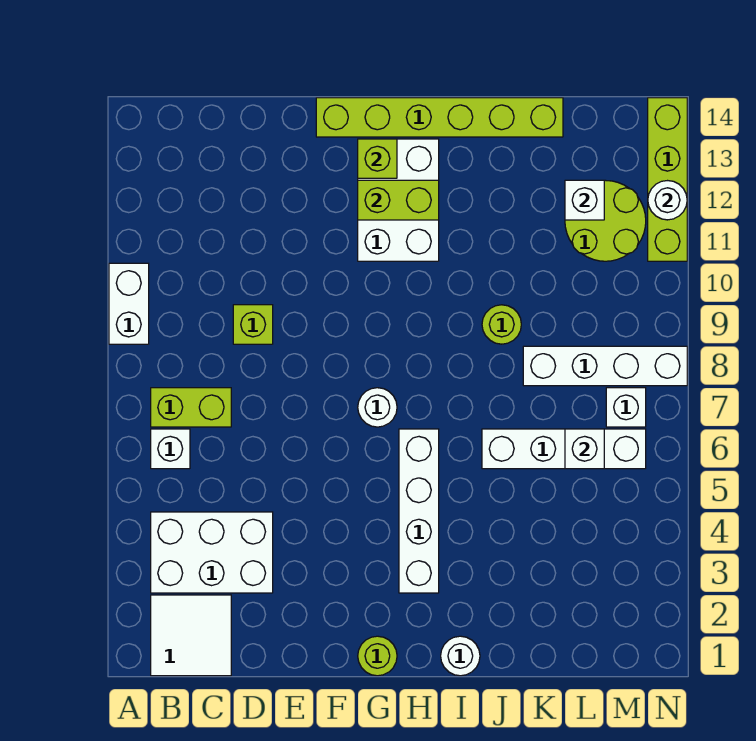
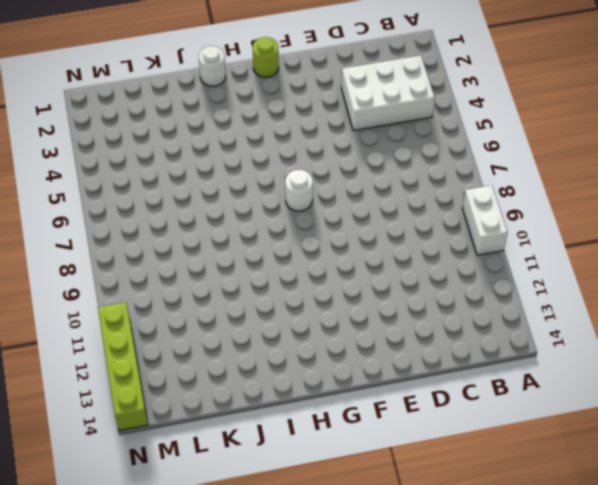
none -> white 2x2 tile [151,595,231,676]
none -> white 1x1 brick [151,429,190,469]
none -> lime 1x2 brick [151,388,231,427]

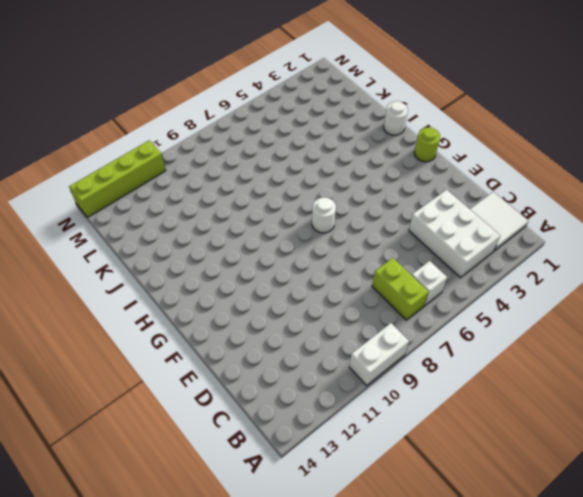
none -> lime 1x1 brick [233,305,273,344]
none -> lime 1x6 brick [316,98,563,137]
none -> white 2x3 brick [358,139,439,261]

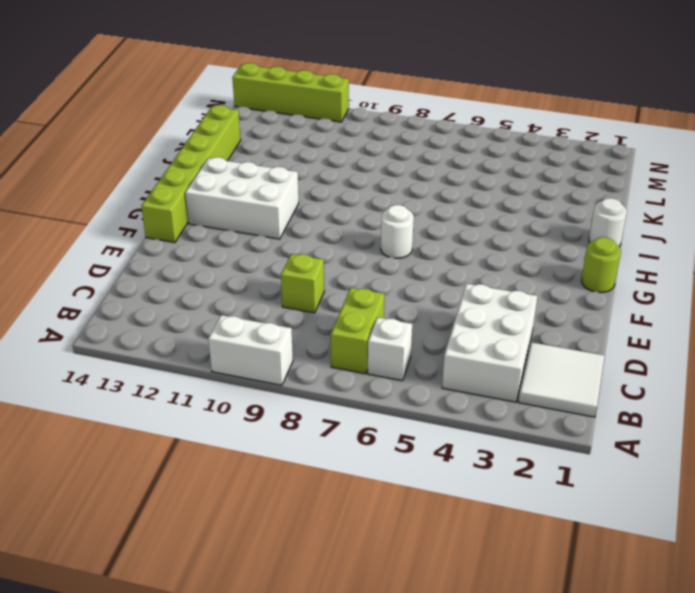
none -> white 1x4 brick [399,429,439,593]
none -> white 1x4 brick [482,429,646,469]
none -> lime 1x1 round brick [482,305,521,344]

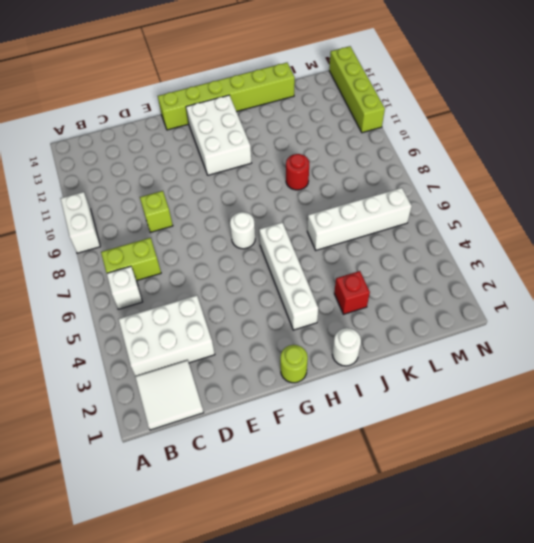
red 1x1 brick [334,271,370,314] -> none
red 1x1 round brick [286,154,309,190] -> lime 1x1 round brick [482,305,521,344]
none -> white 1x4 brick [523,346,687,386]
none -> lime 2x2 round brick [565,180,646,261]
none -> white 1x1 brick [606,388,646,427]

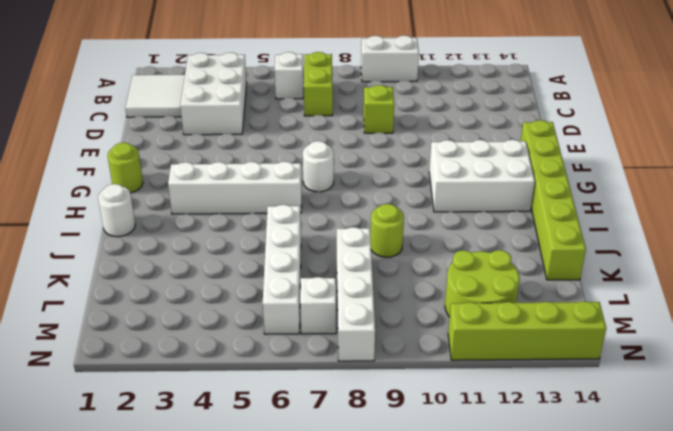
none -> lime 1x2 brick [358,180,439,220]
none -> lime 1x1 brick [358,139,397,178]
none -> white 1x1 brick [565,429,604,469]

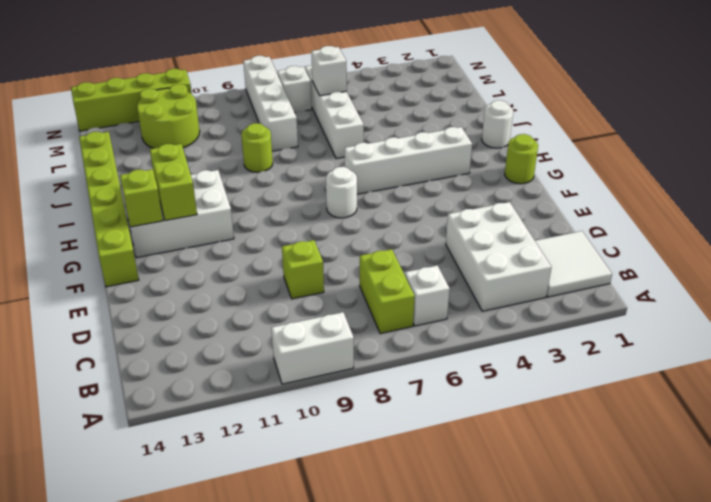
none -> white 1x1 brick [565,180,604,220]
none -> white 1x1 round brick [648,181,687,220]

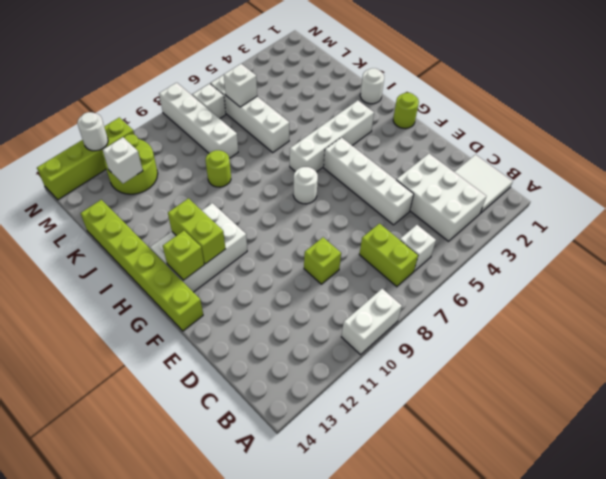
white 1x4 brick [324,138,414,225] -> none

